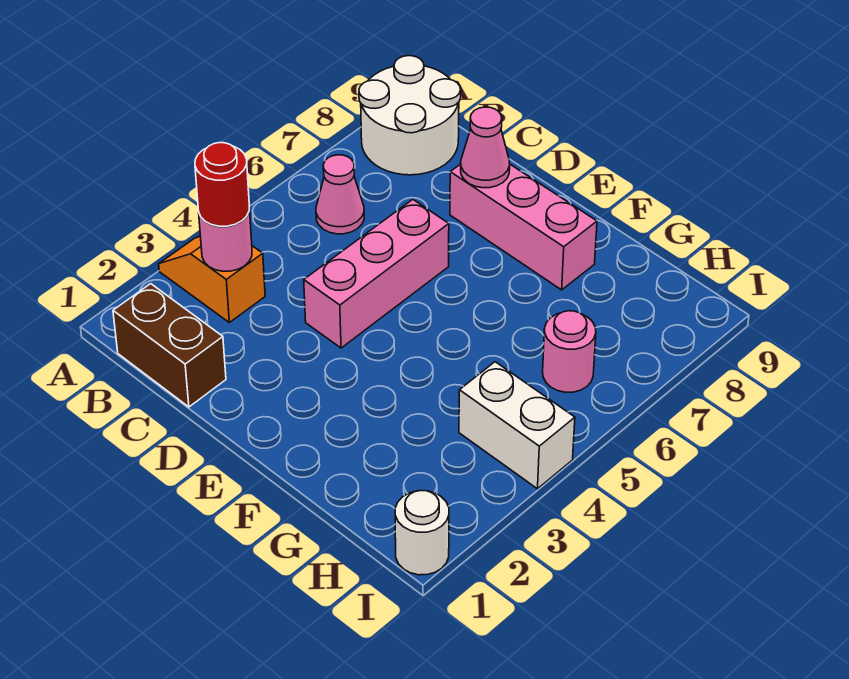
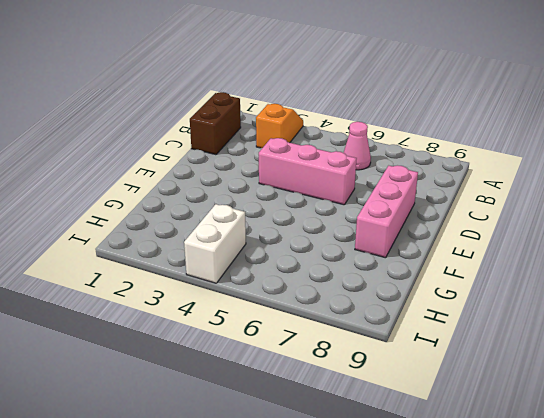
none -> white 2x2 round brick [359,56,461,175]
none -> pink 1x1 round brick [543,311,596,392]
none -> white 1x1 round brick [395,491,449,575]

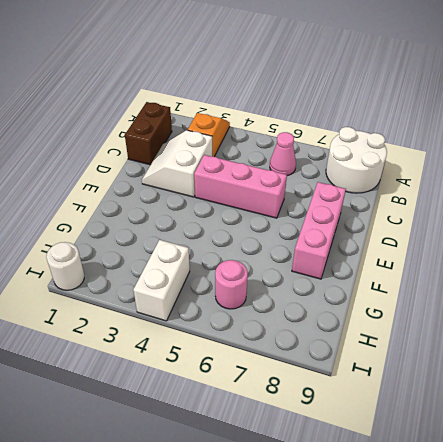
white 2x2 slope [142,130,212,197] -> none
none -> pink 1x1 round brick [199,207,252,271]
none -> pink 1x1 cone [461,107,510,188]
none -> red 1x1 round brick [195,143,249,226]

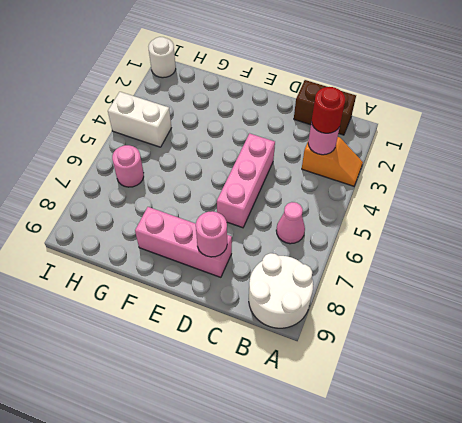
pink 1x1 round brick [196,211,227,257] -> pink 1x1 cone [461,107,510,188]

